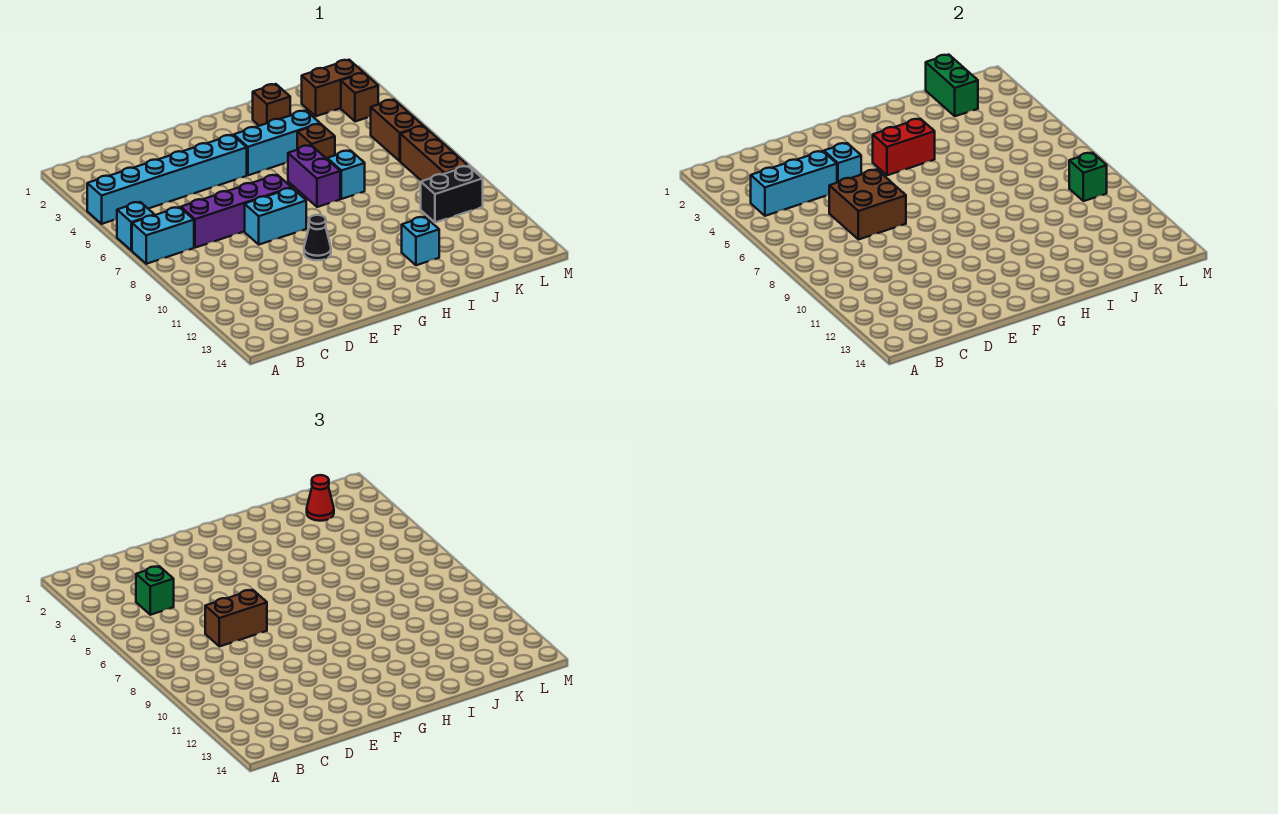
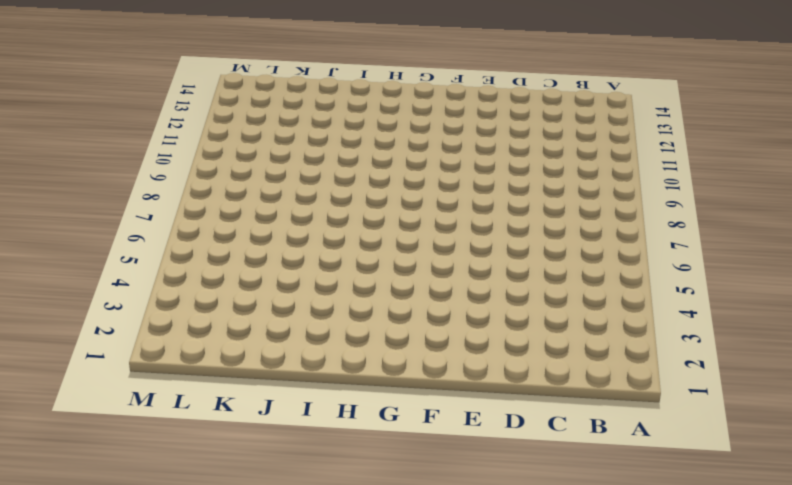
none -> cyan 1x6 brick [87,135,247,224]
none -> cyan 1x1 brick [117,202,154,251]
none -> cyan 1x2 brick [132,207,194,264]

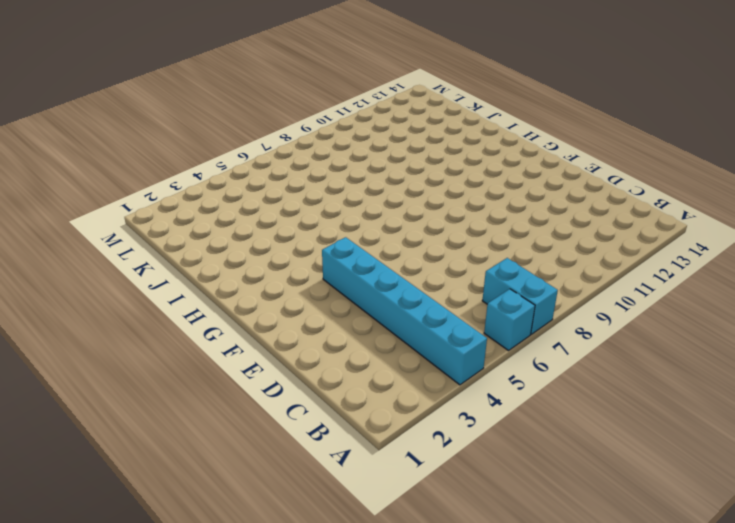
none -> purple 1x4 brick [181,175,291,248]
none -> cyan 1x2 brick [245,188,306,245]
none -> black 1x1 cone [304,215,331,260]

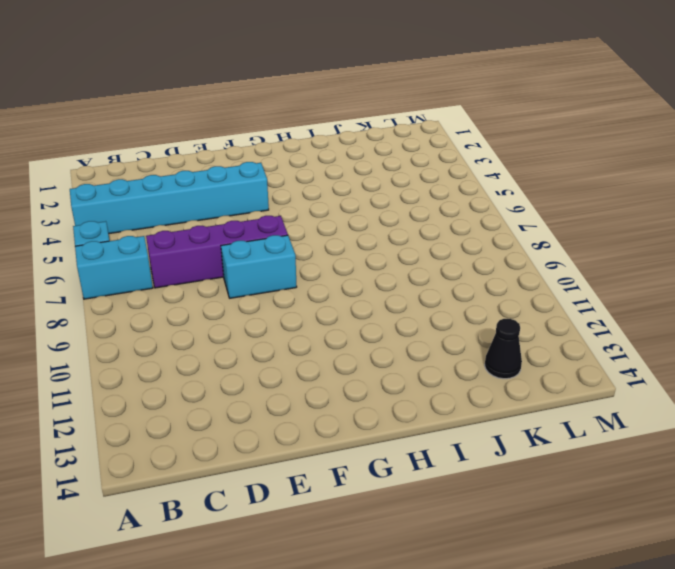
black 1x1 cone [485,319,522,379] -> black 1x1 cone moved to [304,215,331,260]
none -> cyan 1x3 brick [234,111,320,175]
none -> purple 1x2 brick [288,145,340,207]
none -> brown 1x1 brick [253,84,290,126]

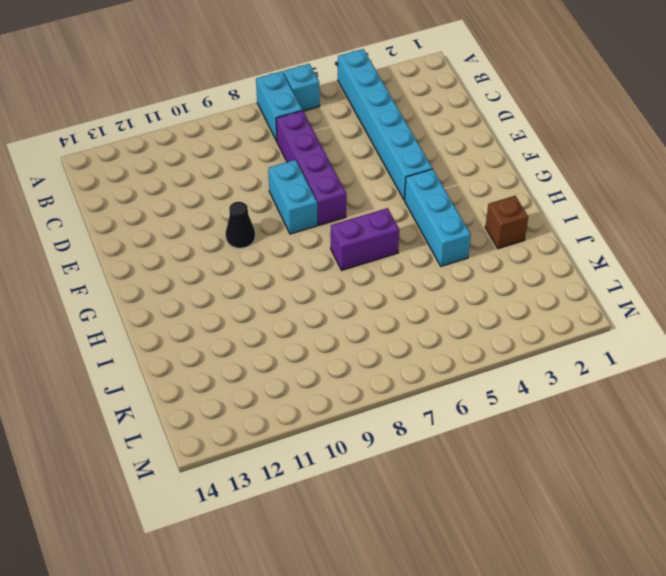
none -> brown 1x1 brick [297,124,335,159]
none -> cyan 1x1 brick [327,150,365,199]
none -> cyan 1x1 brick [402,217,439,265]

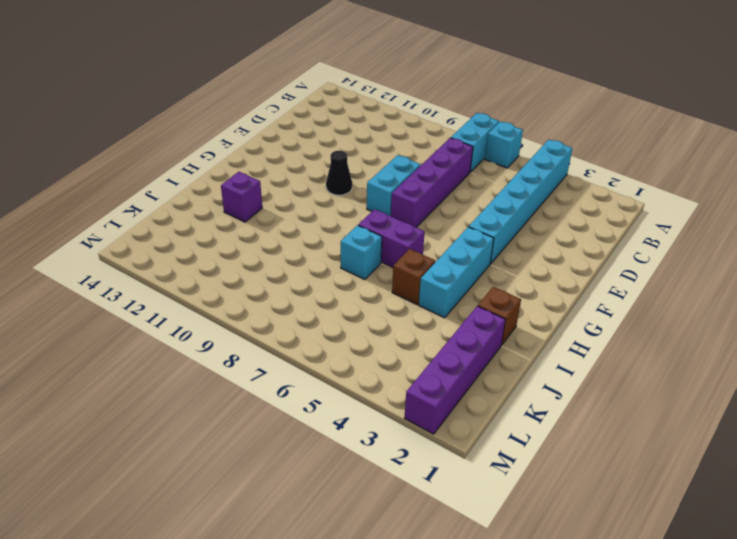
purple 1x1 brick [221,172,262,222] -> cyan 1x1 brick [402,217,439,265]
purple 1x4 brick [405,306,506,434] -> brown 1x2 brick [302,60,363,116]
none -> black 1x2 brick [421,166,483,223]
none -> brown 1x1 brick [341,73,378,122]
none -> brown 1x2 brick [371,100,423,161]

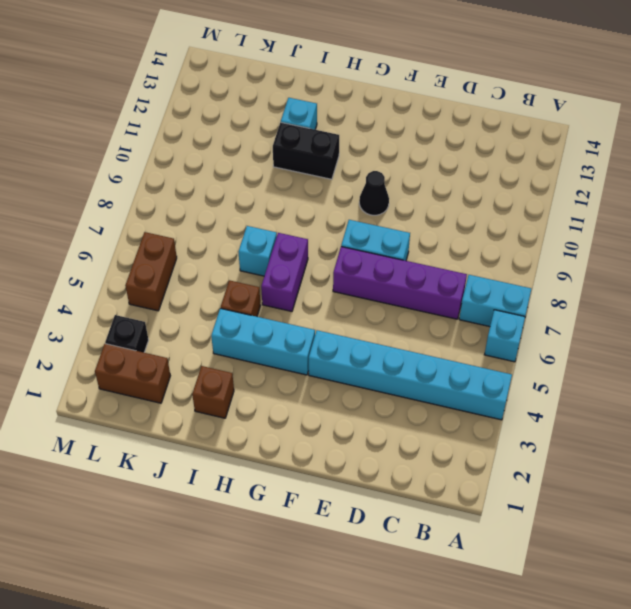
black 1x2 brick [273,122,339,179] -> black 1x2 brick moved to [421,166,483,223]
black 1x1 brick [105,315,149,353] -> brown 1x1 brick [341,73,378,122]
none -> brown 1x3 brick [400,126,468,181]
none -> cyan 1x3 brick [751,151,837,216]
none -> brown 2x2 brick [829,170,906,240]

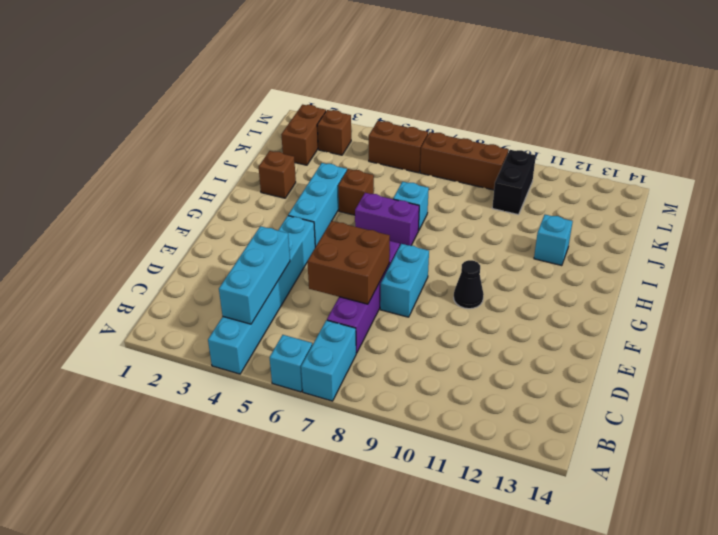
none -> cyan 1x1 brick [824,143,861,183]
none -> red 1x2 brick [873,119,935,175]
none -> green 1x2 brick [926,55,978,116]

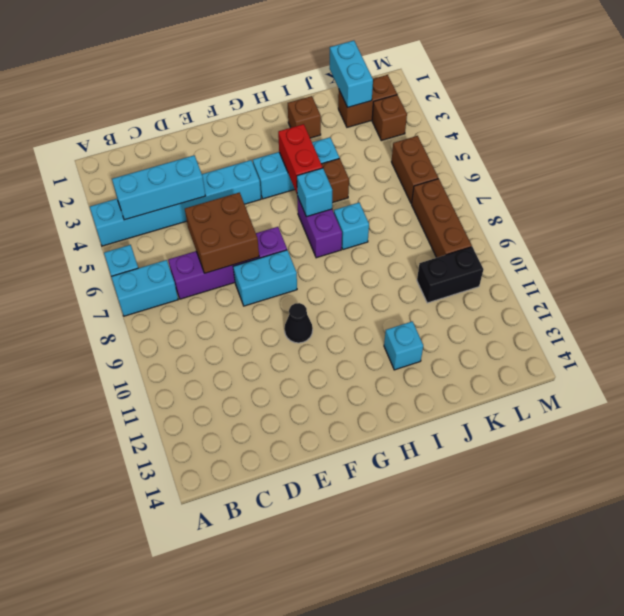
red 1x2 brick [278,124,323,193] -> red 1x2 brick turned to [873,119,935,175]
cyan 1x1 brick [297,168,332,217] -> cyan 1x1 brick moved to [824,143,861,183]
cyan 1x2 brick [330,41,373,107] -> green 1x2 brick [926,55,978,116]
none -> green 1x1 brick [1069,153,1107,201]
none -> green 1x1 brick [136,566,174,615]
none -> brown 1x2 brick [205,590,267,647]

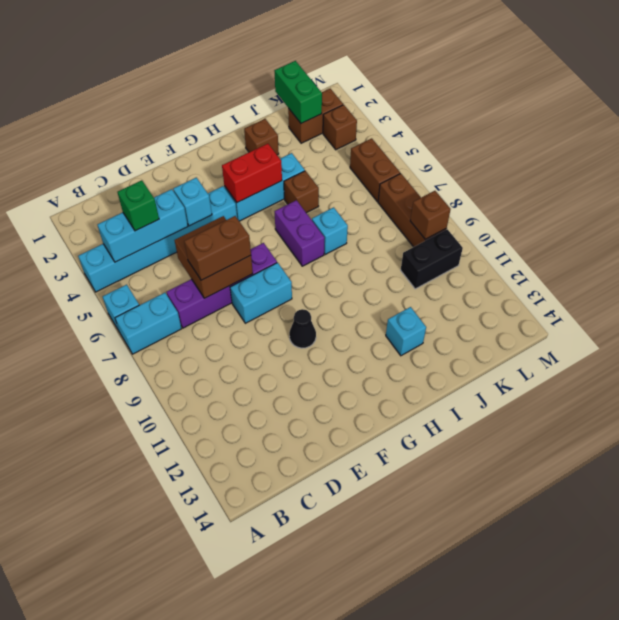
brown 1x1 brick [410,191,451,239] -> green 1x1 brick [1069,153,1107,201]
none -> red 1x1 cone [307,475,334,521]

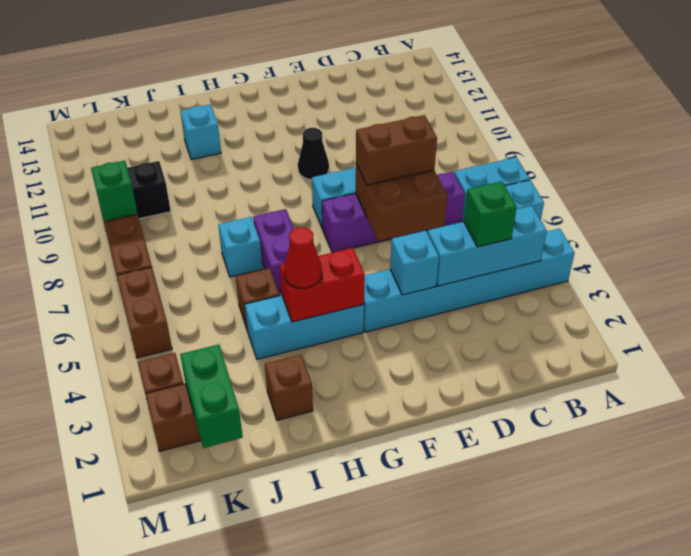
red 1x1 cone [284,227,322,288] -> red 1x1 cone moved to [307,475,334,521]

